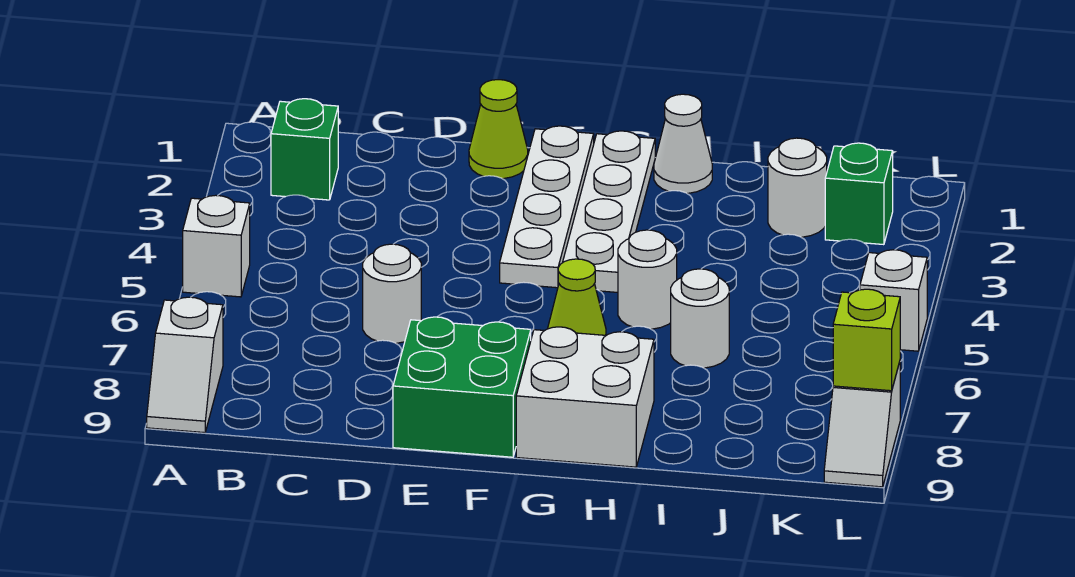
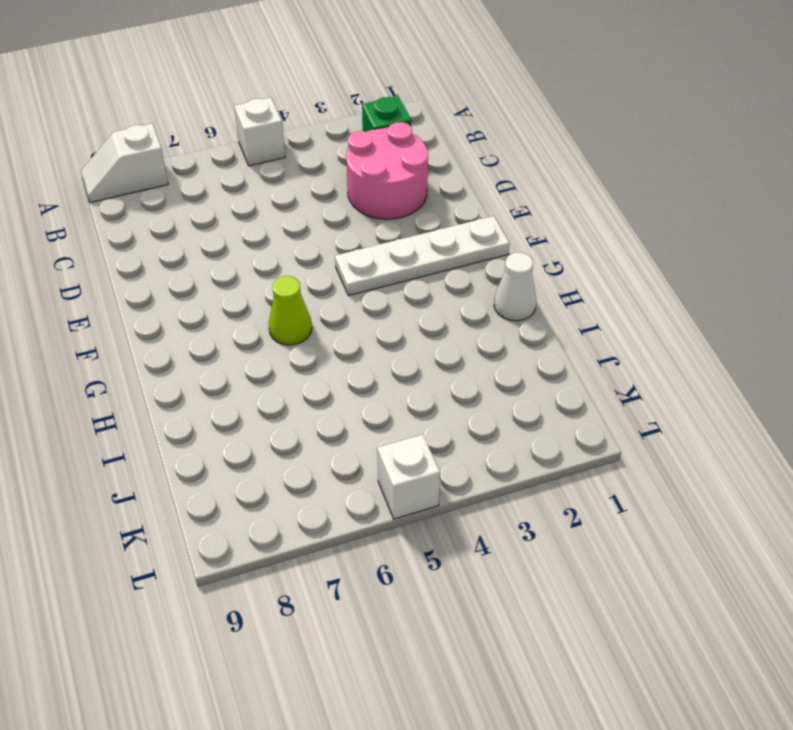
pink 2x2 round brick [346,122,428,219] -> none
none -> white 1x1 round brick [363,244,421,343]
none -> lime 1x1 cone [469,80,528,179]
none -> green 2x2 brick [393,317,531,457]

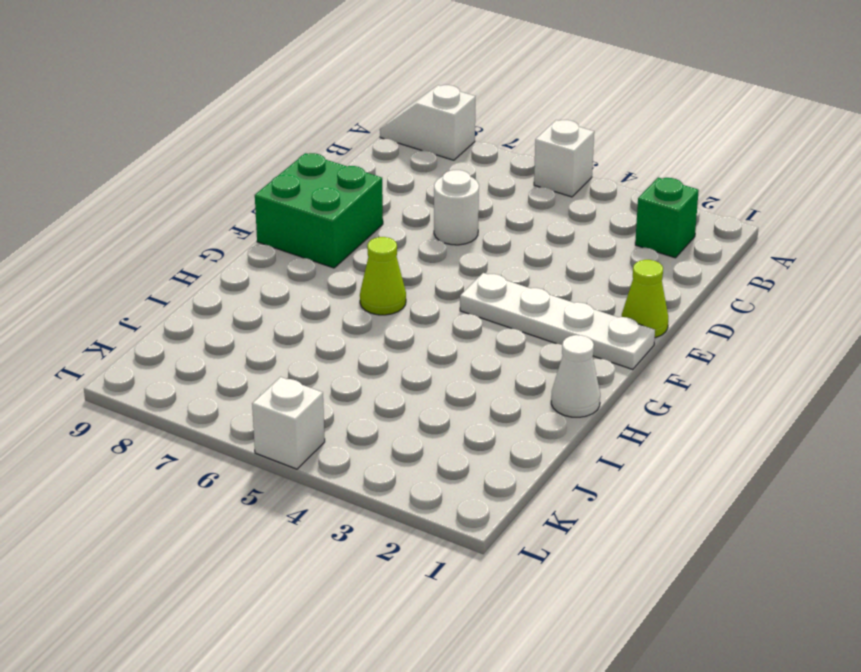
none -> white 1x4 plate [563,131,655,292]
none -> white 2x2 brick [516,327,654,467]
none -> white 1x1 round brick [618,230,677,329]

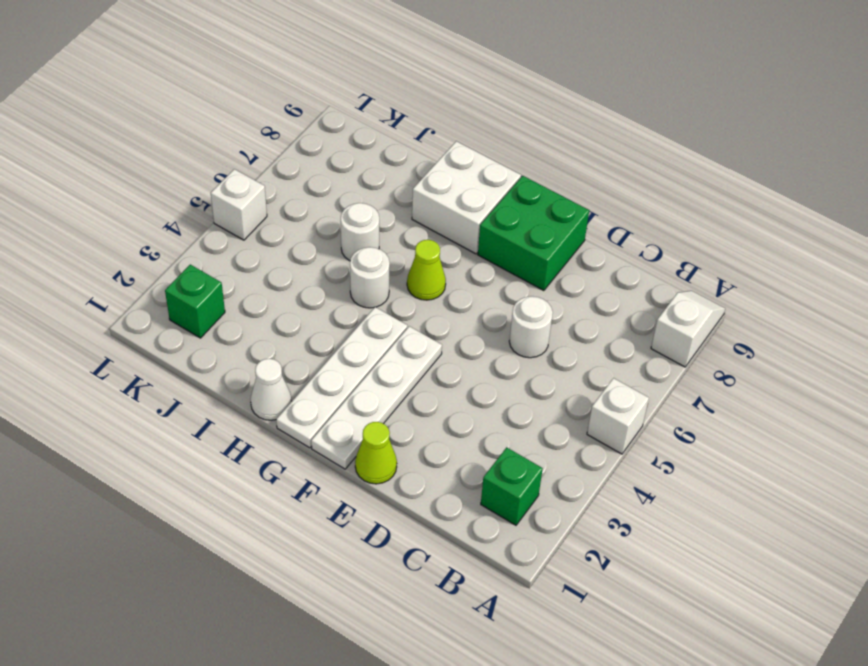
none -> white 1x1 round brick [768,138,827,237]
none -> white 1x2 slope [824,362,900,487]
none -> lime 1x1 brick [833,289,900,391]

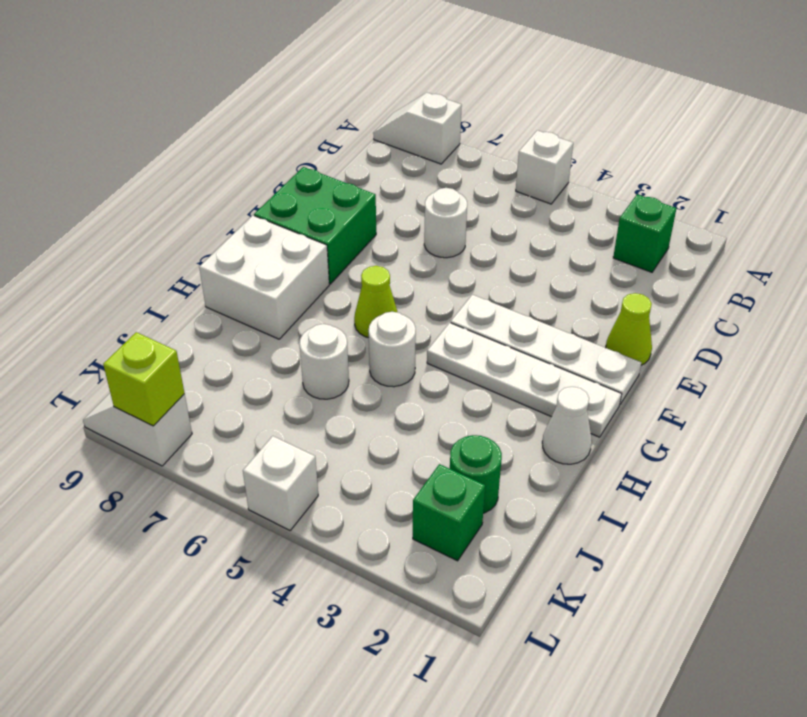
green 1x1 round brick [450,435,502,513] -> white 1x1 round brick [768,138,827,237]

